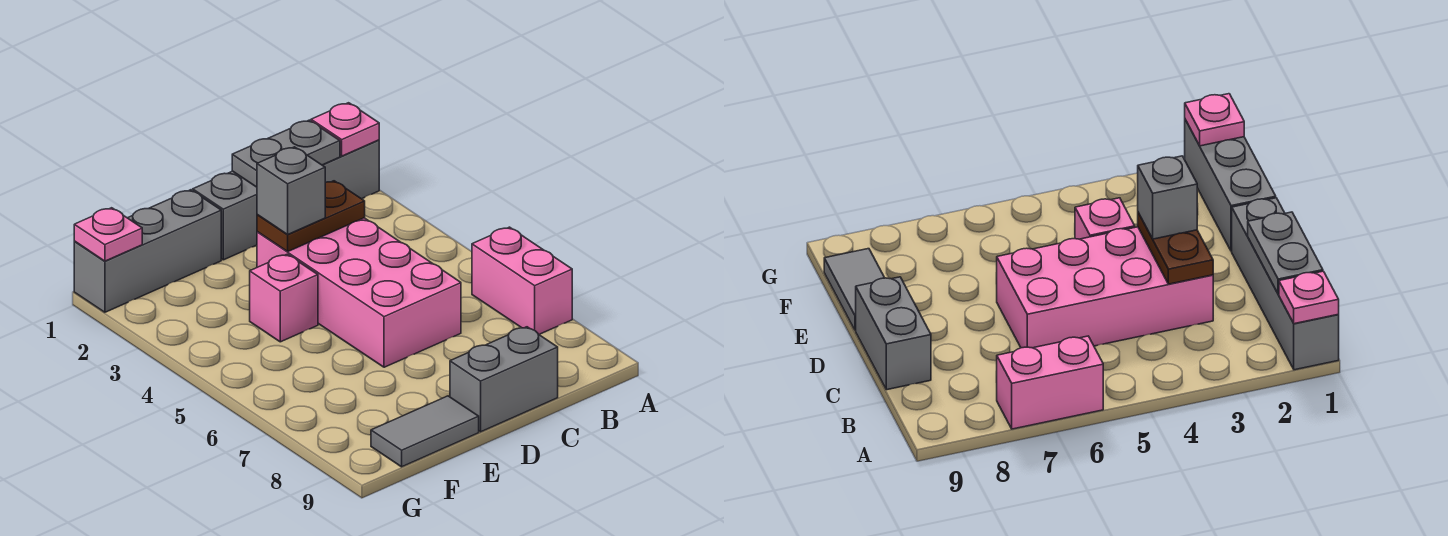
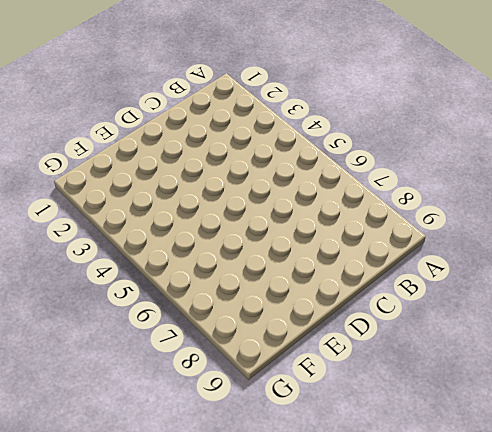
none -> grey 1x4 brick [193,140,379,260]
none -> pink 1x2 brick [472,227,572,334]
none -> pink 2x4 brick [257,218,461,367]

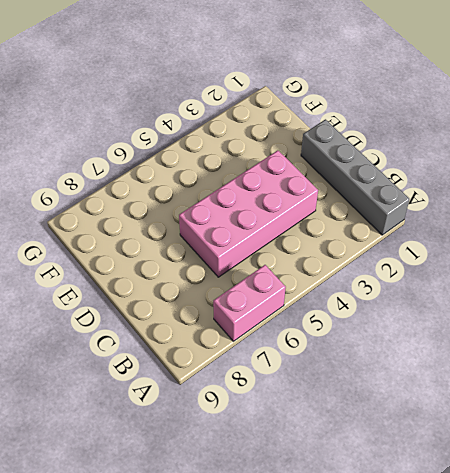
none -> grey 1x2 brick [450,327,558,432]
none -> grey 1x3 brick [74,190,221,312]
none -> pink 1x1 brick [250,254,318,342]

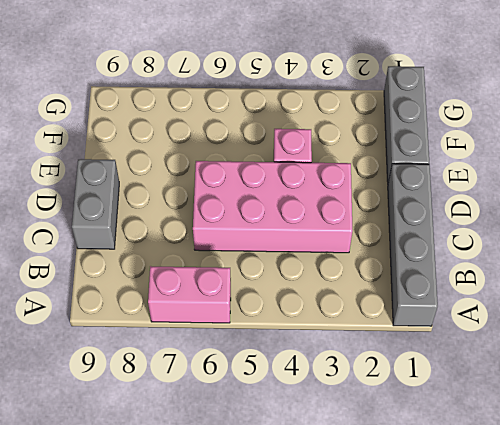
none -> grey 1x2 tile [371,396,479,467]
none -> pink 1x1 plate [311,103,379,156]
none -> grey 1x2 plate [232,120,340,187]

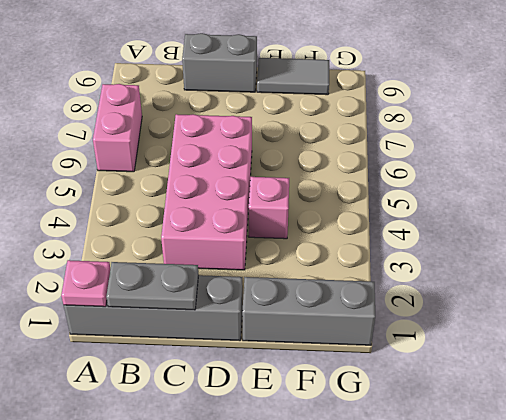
none -> brown 1x2 plate [257,181,365,251]
none -> pink 1x1 plate [74,208,142,261]
none -> grey 1x1 brick [257,147,325,234]

